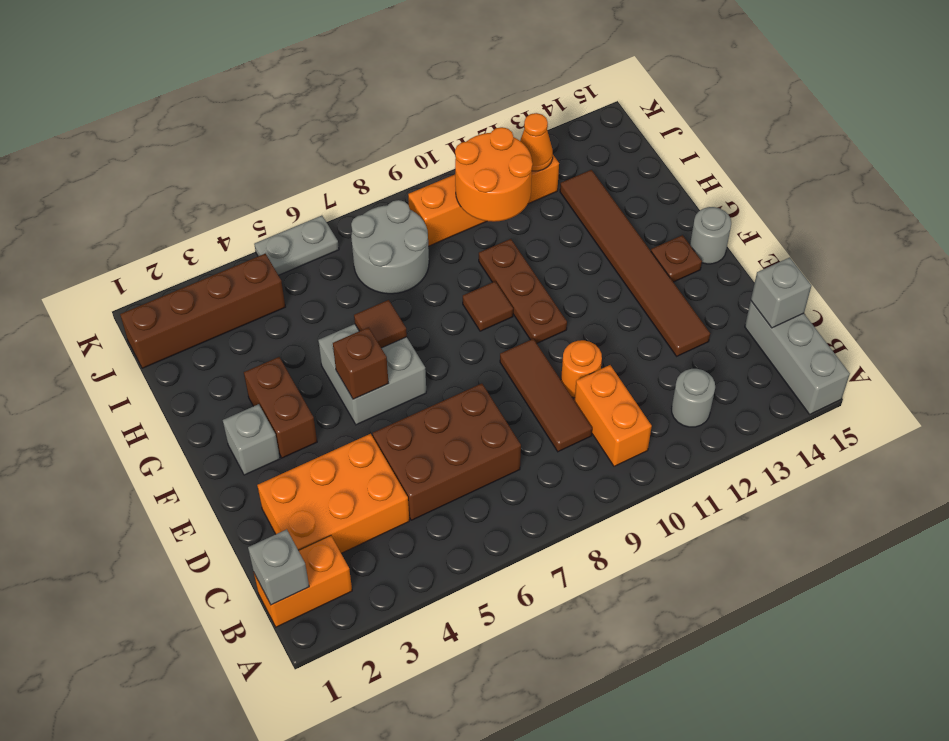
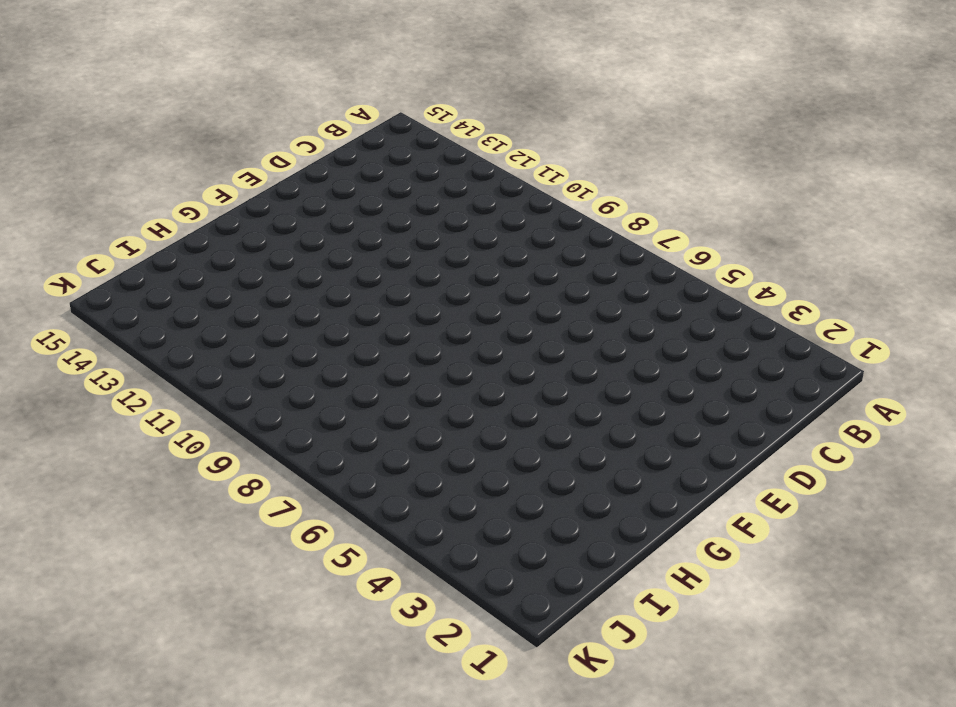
none -> grey 1x3 brick [745,301,850,414]
none -> orange 1x2 brick [254,536,352,627]
none -> orange 1x2 brick [574,365,652,466]

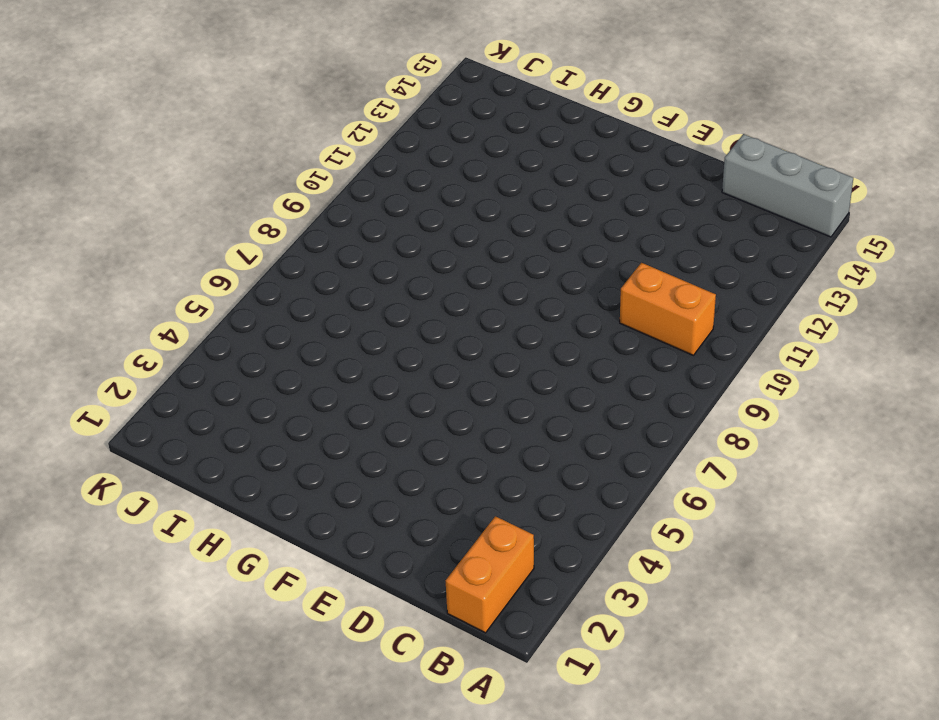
none -> grey 1x1 round brick [672,369,715,427]
none -> orange 2x3 brick [257,434,409,553]
none -> brown 2x3 brick [373,383,521,520]

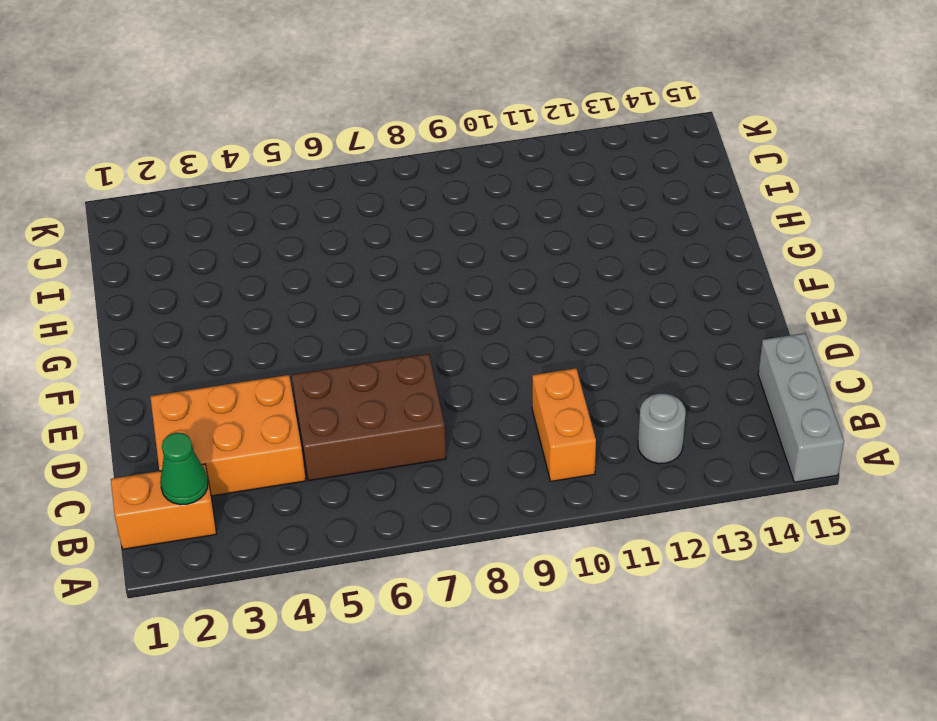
green 1x1 cone [160,433,208,505] -> none
none -> brown 1x3 tile [500,339,592,452]
none -> orange 1x1 round brick [561,340,602,398]
none -> brown 1x6 tile [560,170,710,356]

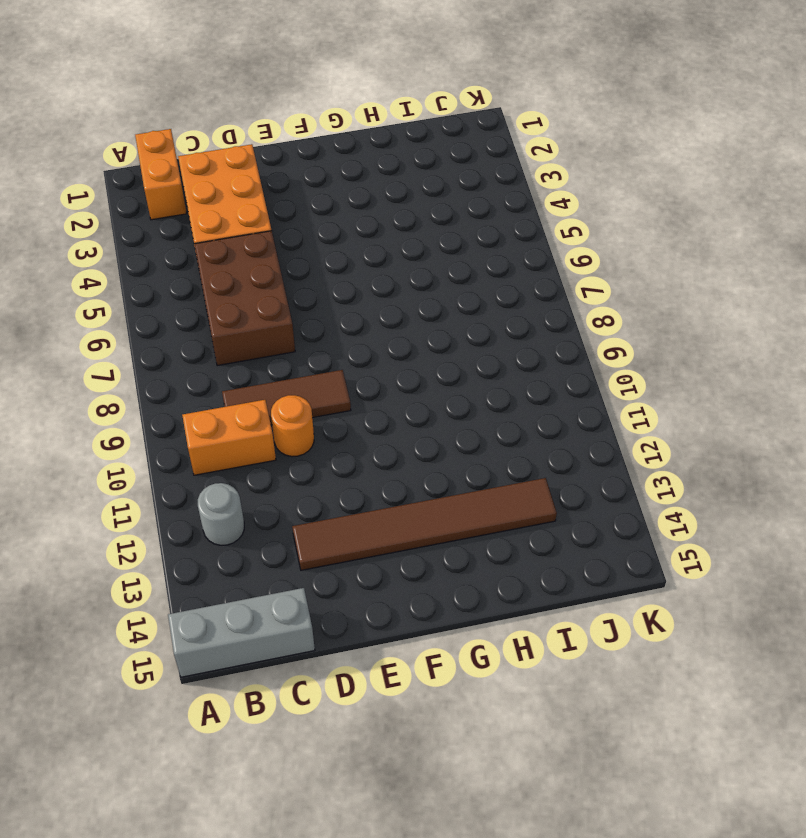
none -> grey 1x1 brick [223,404,280,475]
none -> brown 1x2 brick [244,357,317,458]
none -> grey 2x2 brick [318,324,426,425]

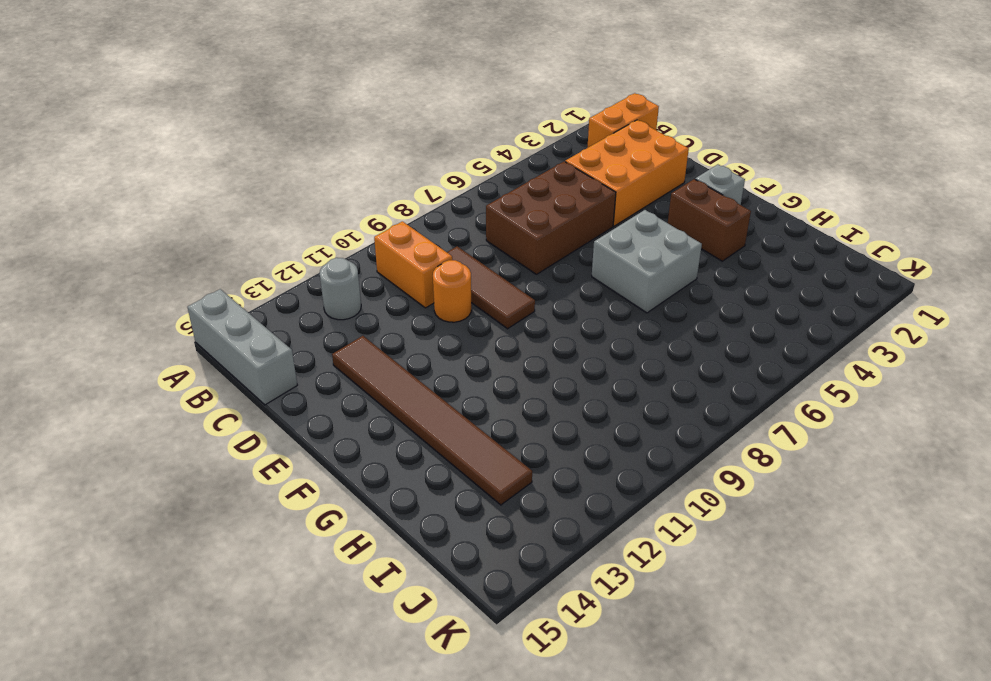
none -> brown 1x3 plate [479,239,567,343]
none -> brown 1x1 plate [651,235,702,282]
none -> grey 1x1 round brick [690,207,731,264]

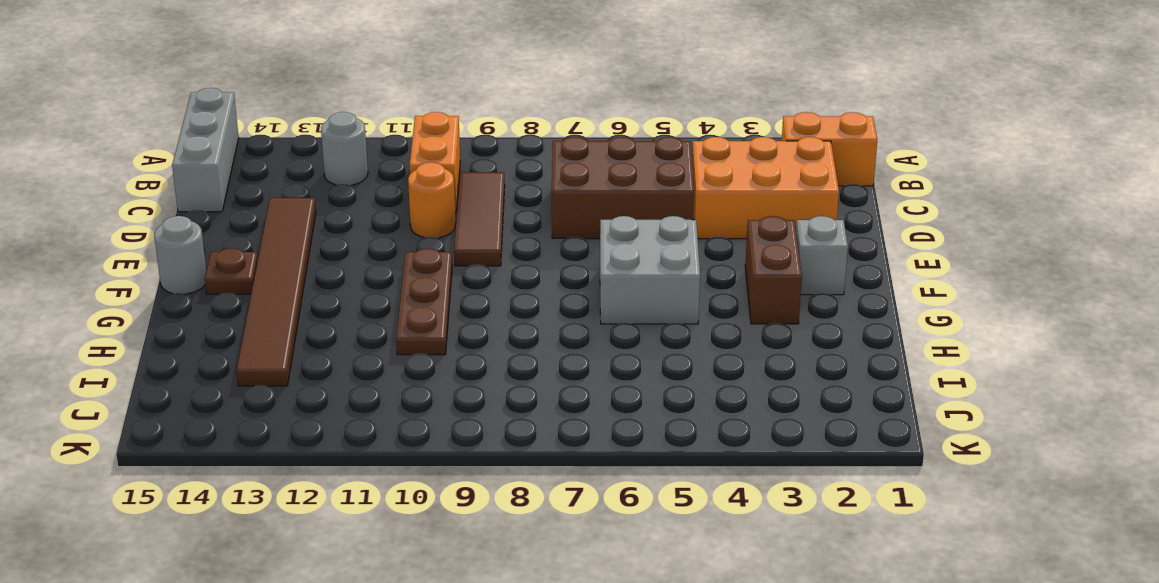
none -> brown 1x1 tile [463,281,513,331]
none -> grey 2x2 round brick [351,200,429,294]
none -> brown 1x4 brick [120,254,285,368]

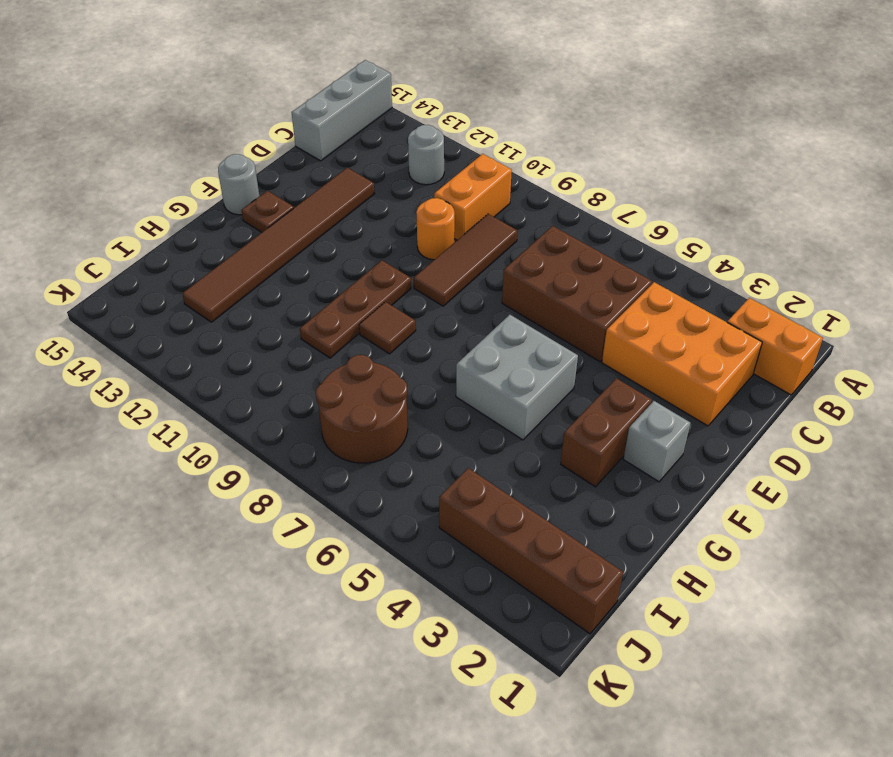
brown 2x2 round brick [316,355,408,463] -> grey 2x2 round brick [351,200,429,294]
none -> orange 1x4 brick [408,155,559,246]
none -> grey 1x2 plate [254,216,339,275]
none -> grey 1x1 brick [248,529,309,605]

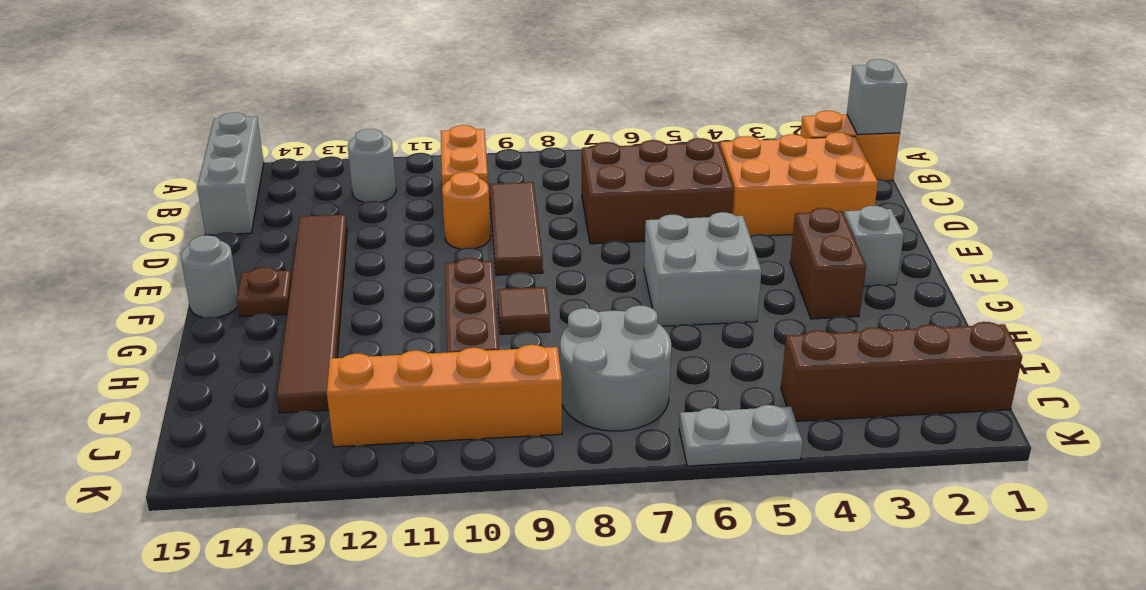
none -> grey 1x1 brick [751,257,811,328]
none -> brown 1x1 brick [333,327,389,399]
none -> brown 1x1 tile [354,300,407,348]

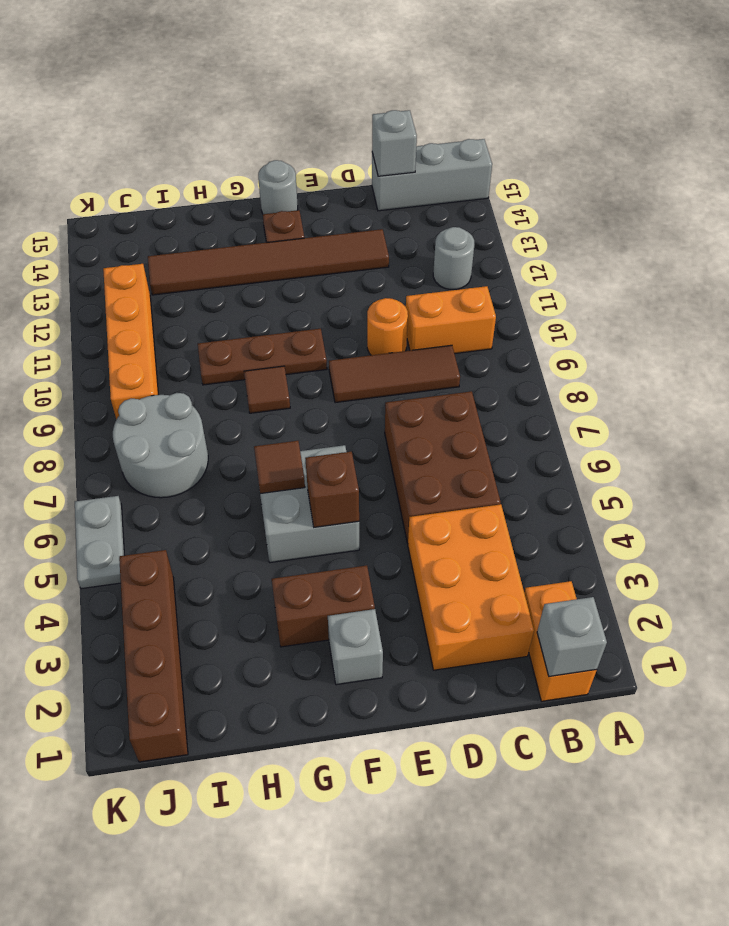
none -> orange 2x2 round brick [455,127,533,222]
none -> orange 1x1 cone [520,113,553,171]

